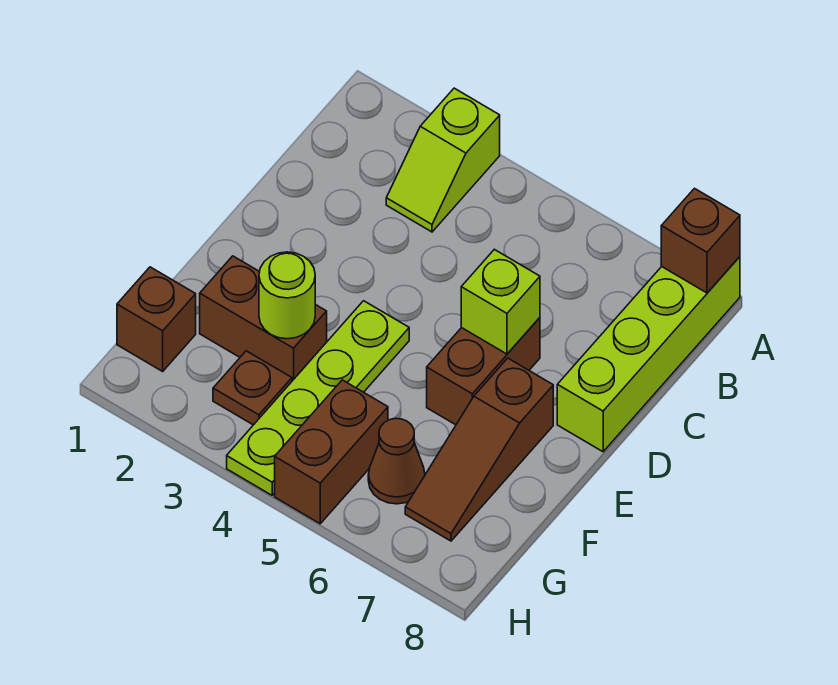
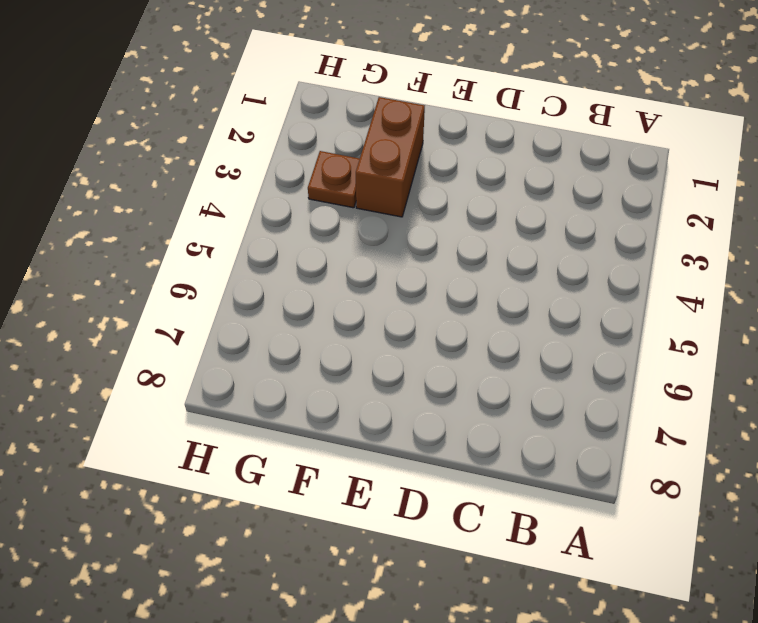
none -> lime 1x2 slope [386,88,500,232]
none -> lime 1x4 brick [557,257,740,452]
none -> brown 1x2 brick [427,318,540,425]

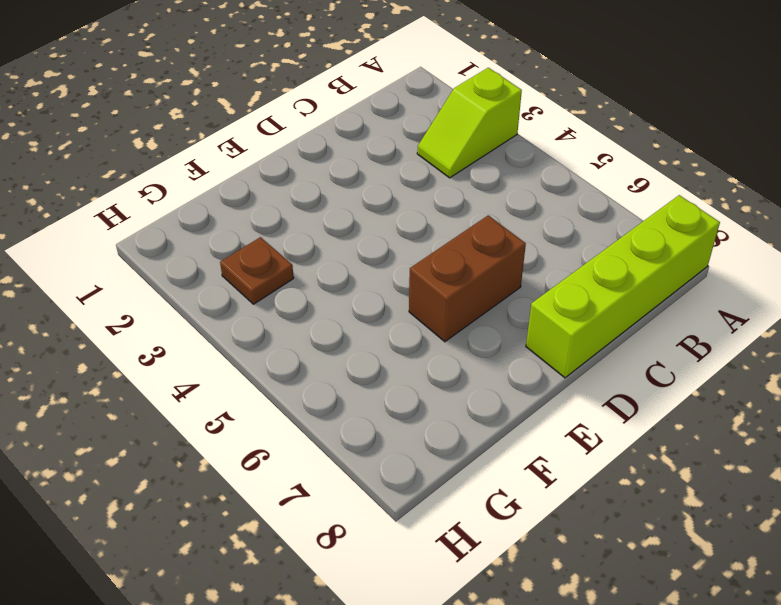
none -> lime 1x4 plate [227,301,409,495]
none -> brown 1x3 slope [405,358,553,541]
none -> brown 1x2 brick [200,256,327,381]

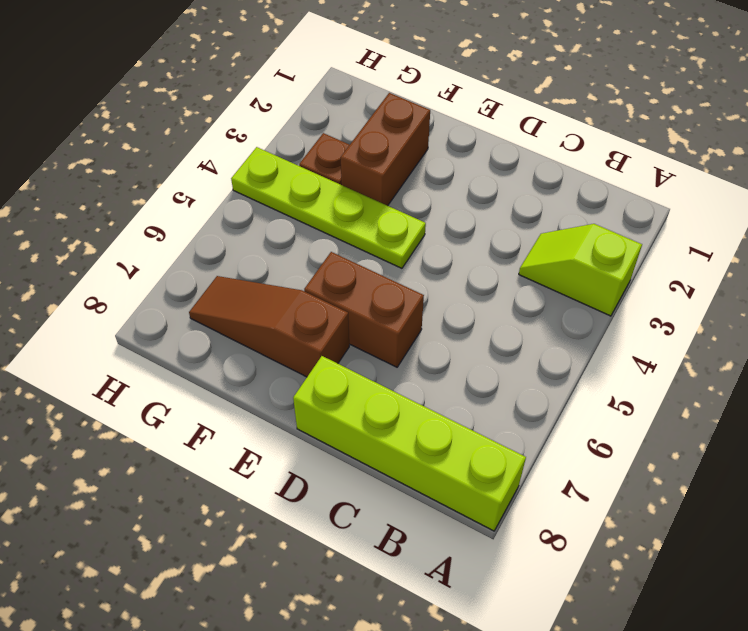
none -> brown 1x1 brick [117,267,196,371]
none -> brown 1x2 brick [275,380,388,524]
none -> brown 1x1 cone [368,419,425,504]

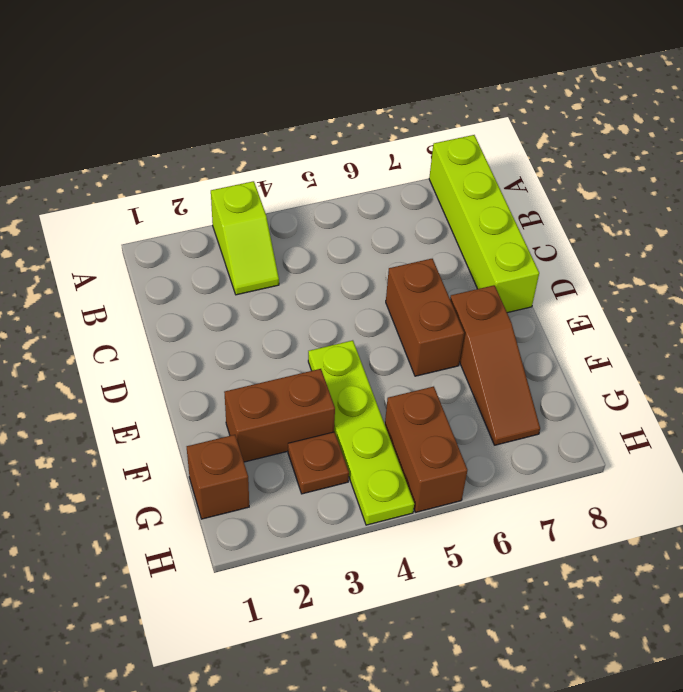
none -> brown 1x1 cone [368,419,425,504]
none -> brown 1x1 brick [661,189,740,293]
none -> lime 1x1 brick [461,249,540,354]

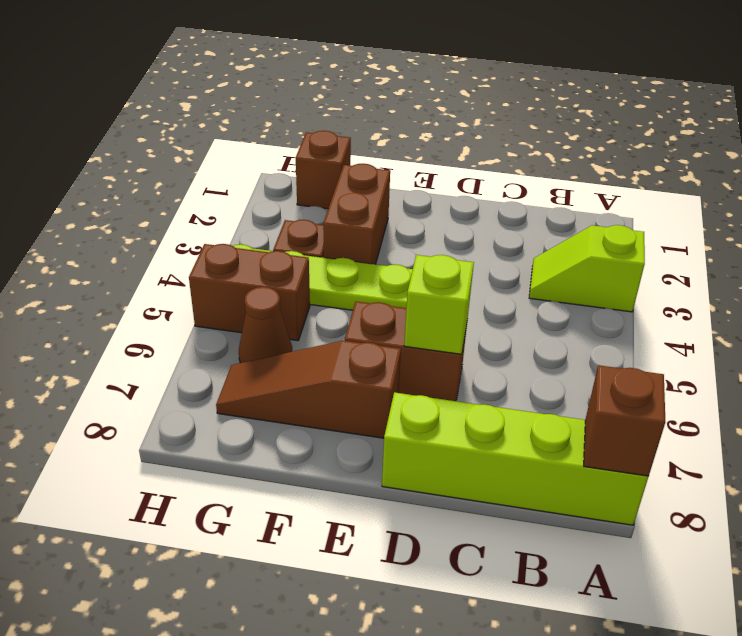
none -> lime 1x1 round brick [259,252,315,339]

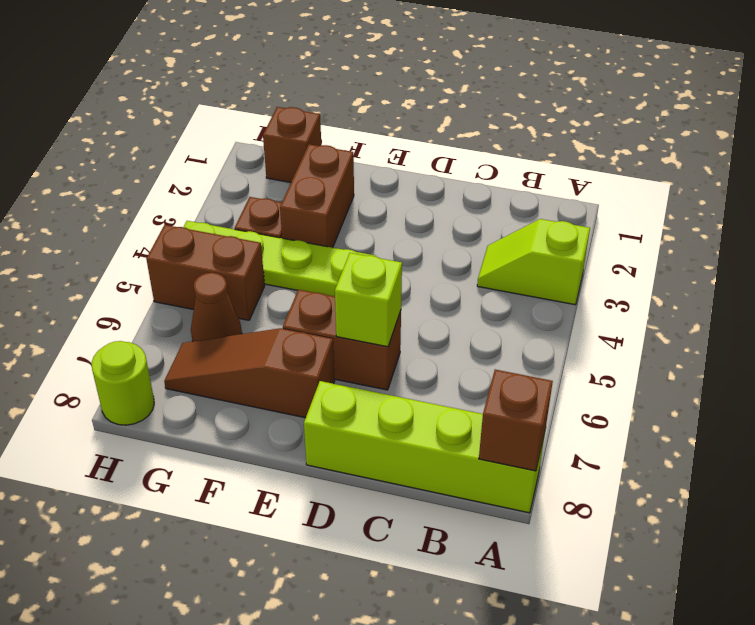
lime 1x1 round brick [91,341,154,425] -> lime 1x1 round brick moved to [259,252,315,339]

